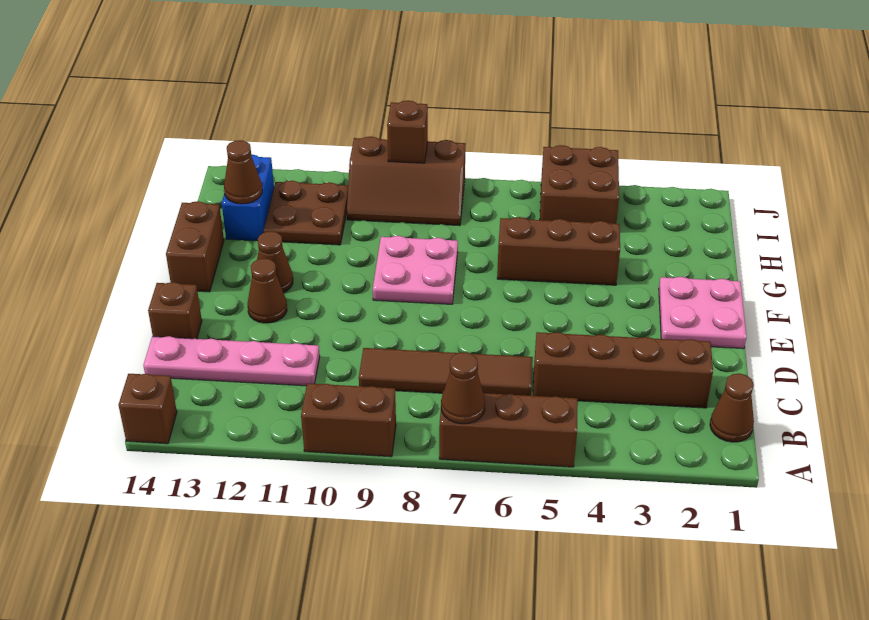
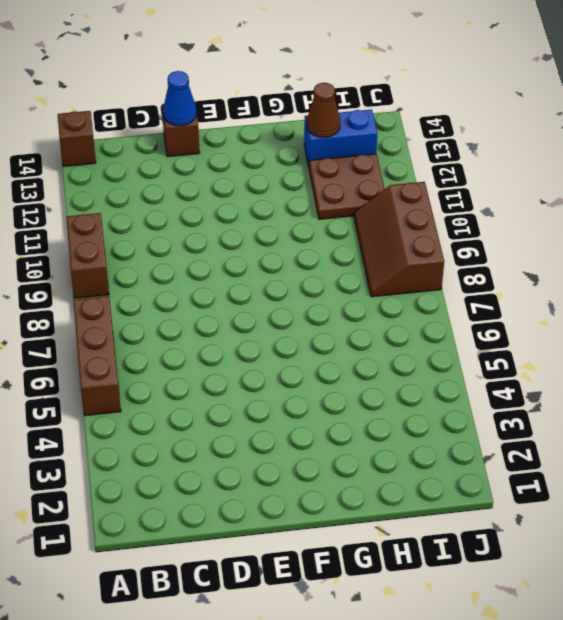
blue 1x1 cone [163,71,197,126] -> none
none -> brown 1x1 cone [710,373,754,442]
none -> brown 1x4 brick [533,332,713,408]
none -> brown 1x4 tile [359,348,533,396]

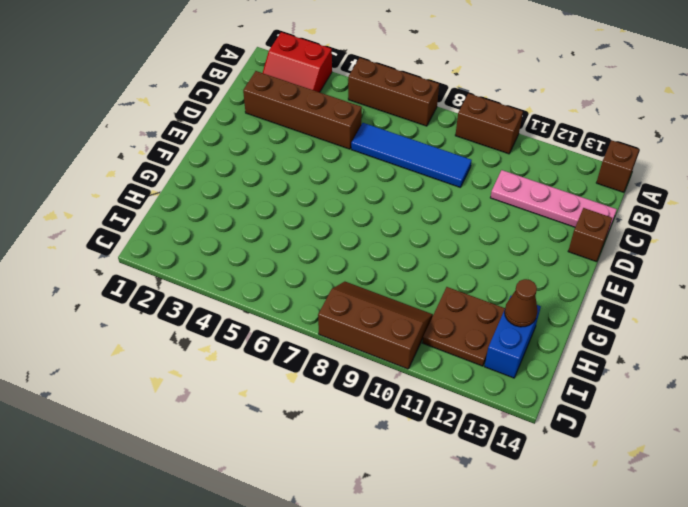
red 2x2 slope [263,32,332,92] -> none
blue 1x4 tile [351,123,472,187] -> brown 1x4 tile [359,348,533,396]
none -> brown 1x1 cone [710,373,754,442]
none -> pink 2x2 plate [659,277,747,349]
none -> brown 1x1 cone [248,258,287,323]

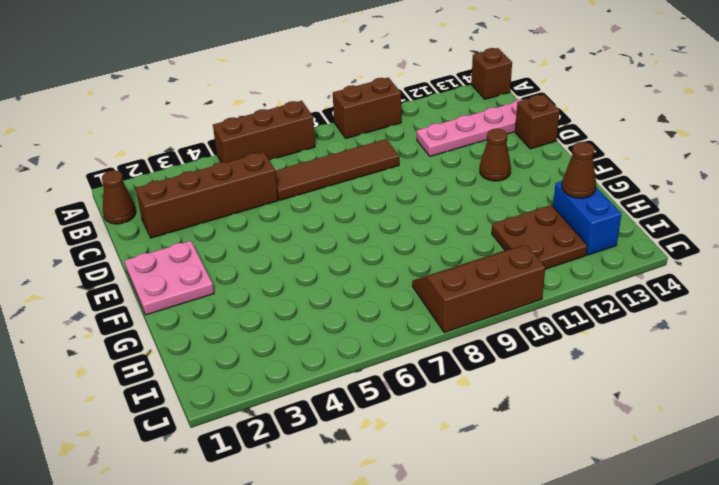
none -> pink 2x2 plate [373,236,458,304]
none -> brown 1x1 cone [257,231,293,293]
none -> brown 1x2 brick [166,201,224,292]

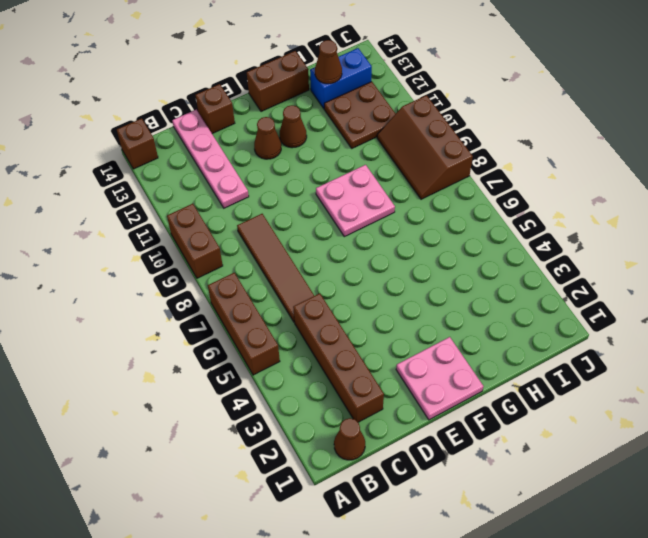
none -> brown 1x3 brick [497,217,620,285]
none -> brown 2x2 brick [540,145,619,224]
none -> brown 1x1 cone [441,352,485,424]

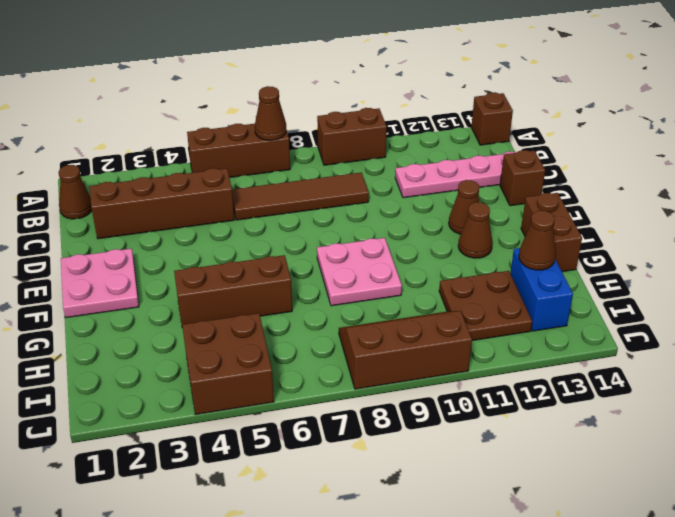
none -> brown 1x1 brick [387,100,428,163]

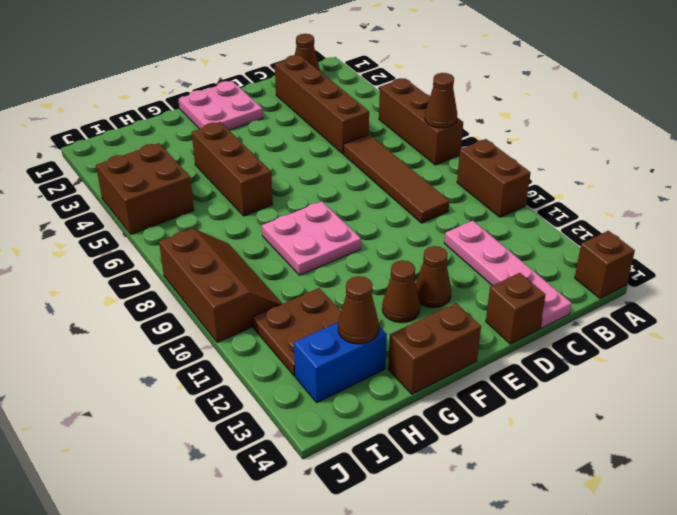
none -> brown 1x1 brick [387,100,428,163]

